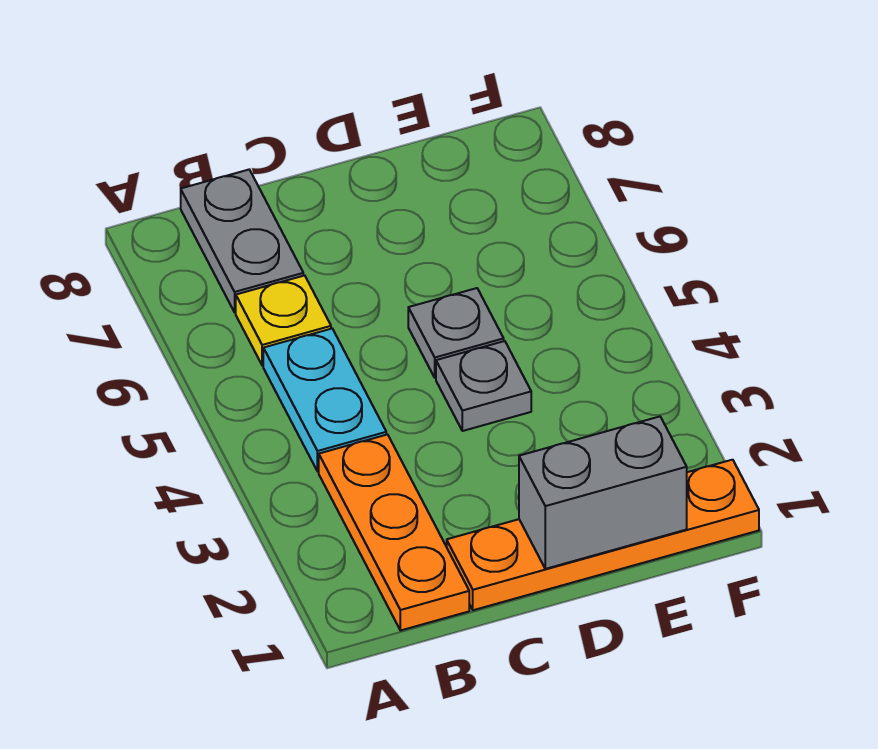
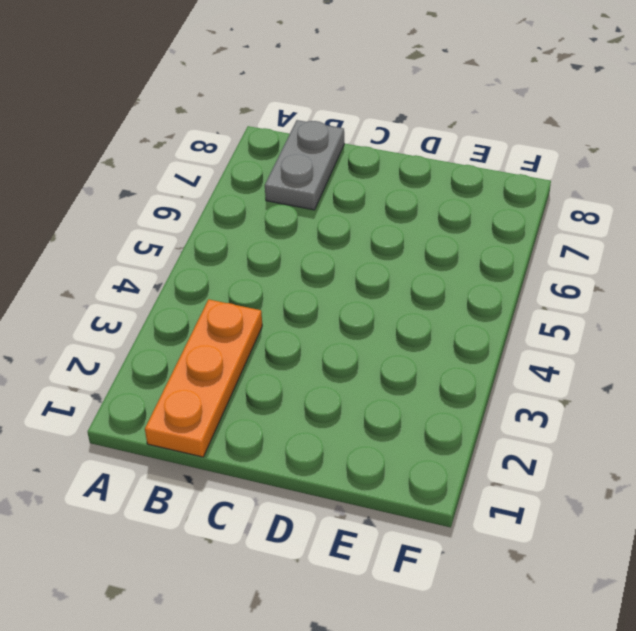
none -> cyan 1x2 plate [263,329,386,471]
none -> yellow 1x1 plate [236,275,331,366]

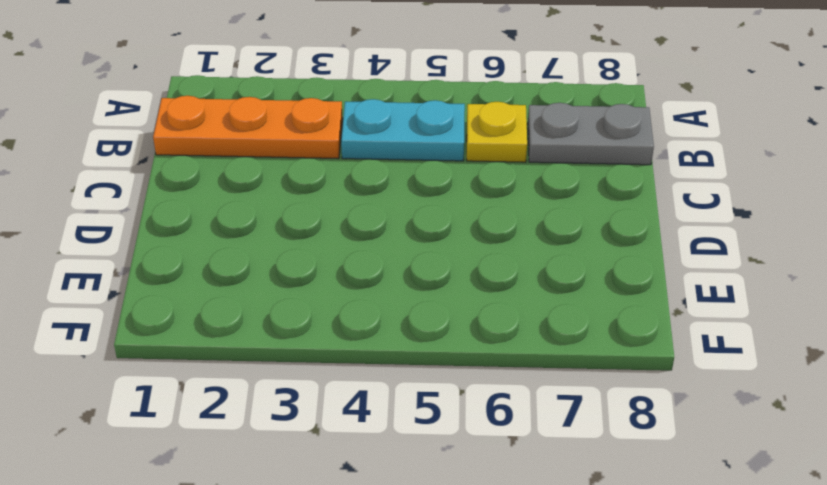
none -> orange 1x4 plate [447,460,759,610]
none -> grey 1x1 plate [436,341,531,431]

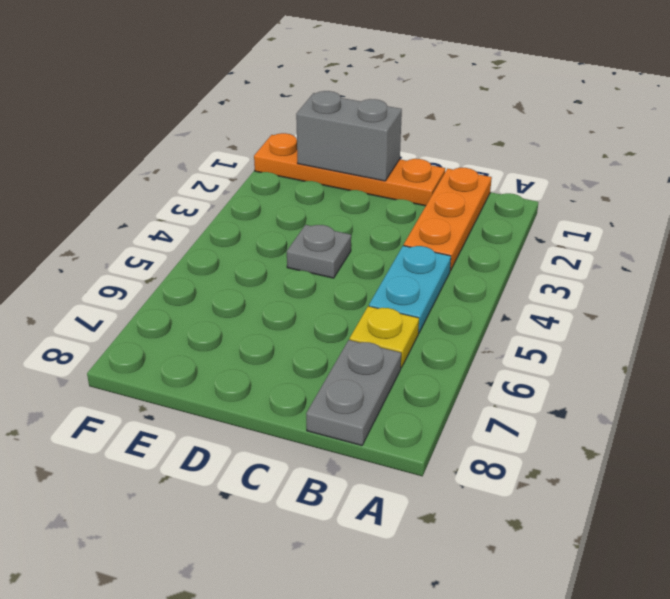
none -> grey 1x1 plate [408,288,504,378]

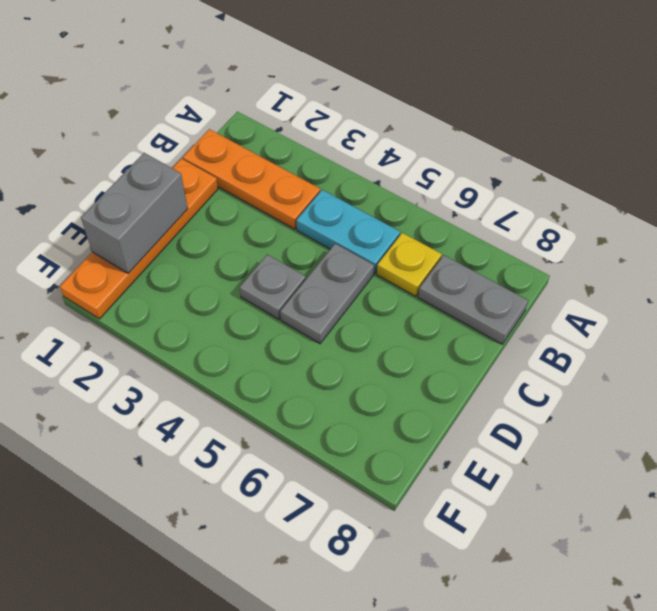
grey 1x2 plate [280,244,374,343] -> grey 1x1 plate [408,288,504,378]

